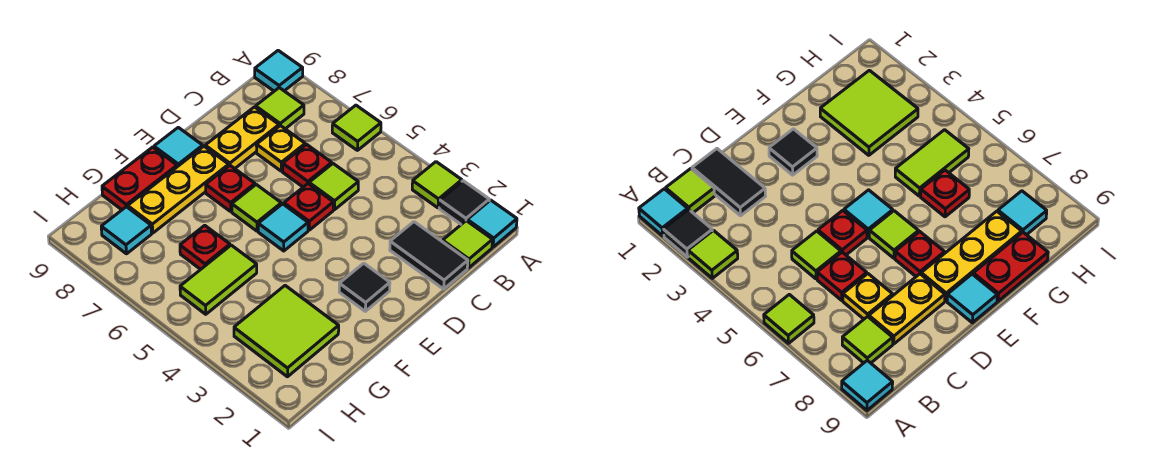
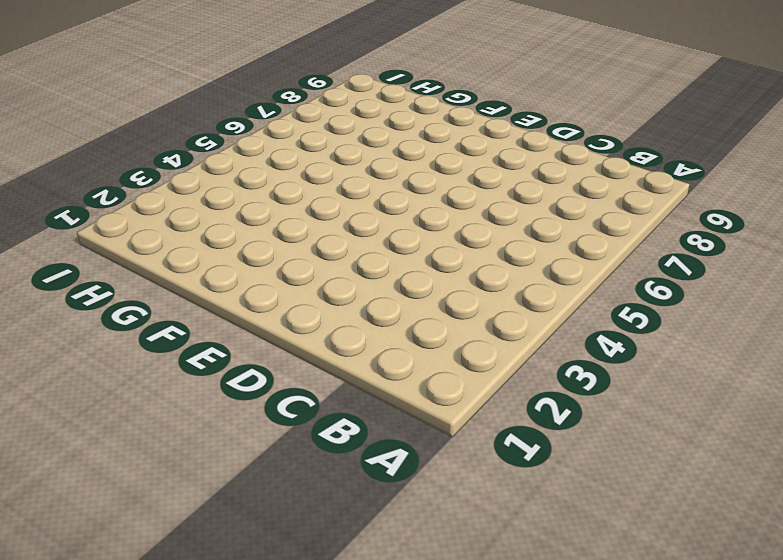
none -> cyan 1x1 tile [467,200,517,247]
none -> black 1x1 tile [439,181,489,224]
none -> lime 1x1 tile [412,162,462,208]

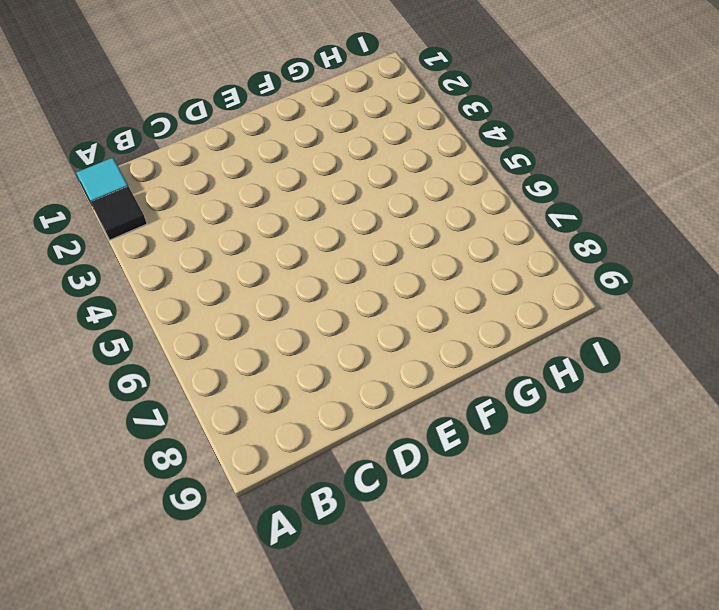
none -> lime 1x1 tile [412,162,462,208]
none -> lime 1x1 tile [332,105,381,150]
none -> cyan 1x1 tile [255,51,303,91]

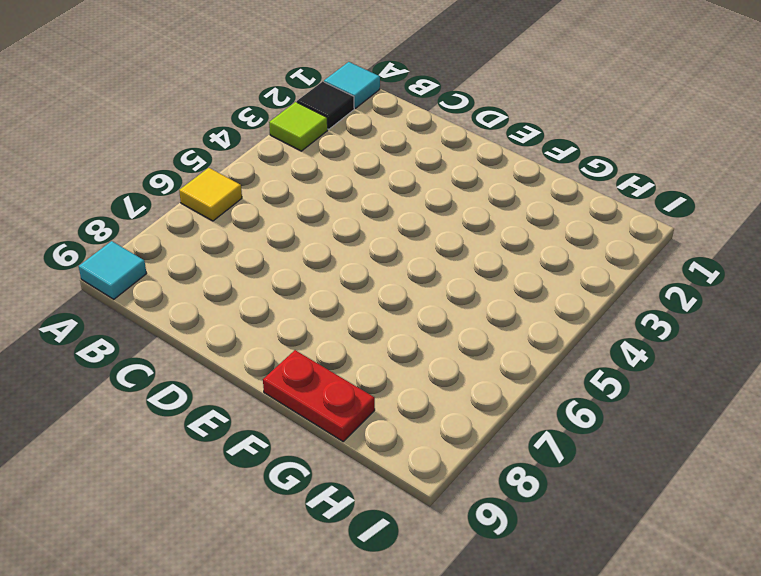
yellow 1x1 tile [179,168,242,221] -> lime 1x1 tile [332,105,381,150]
none -> lime 1x1 tile [443,221,493,268]
none -> lime 1x1 tile [256,88,304,129]
none -> black 1x2 tile [390,222,468,289]

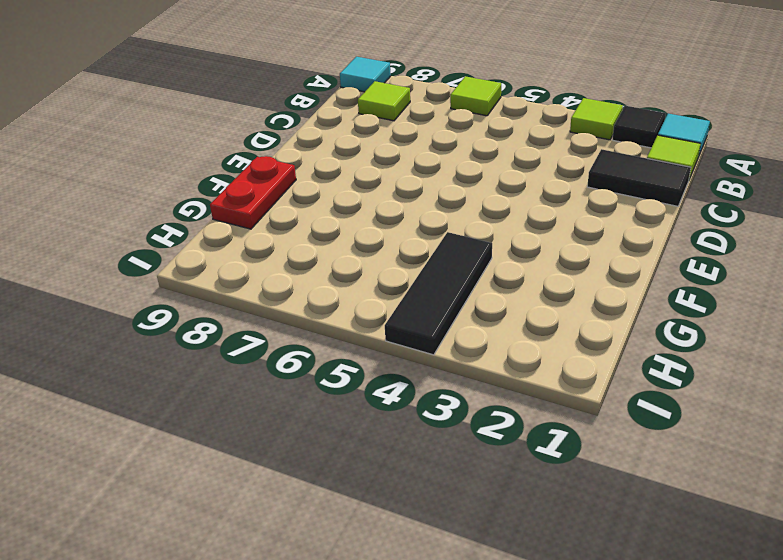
black 1x3 tile [385,232,492,355] -> none
none -> lime 1x1 tile [309,164,358,210]
none -> red 1x1 plate [283,144,332,187]
none -> yellow 1x1 plate [256,126,305,171]

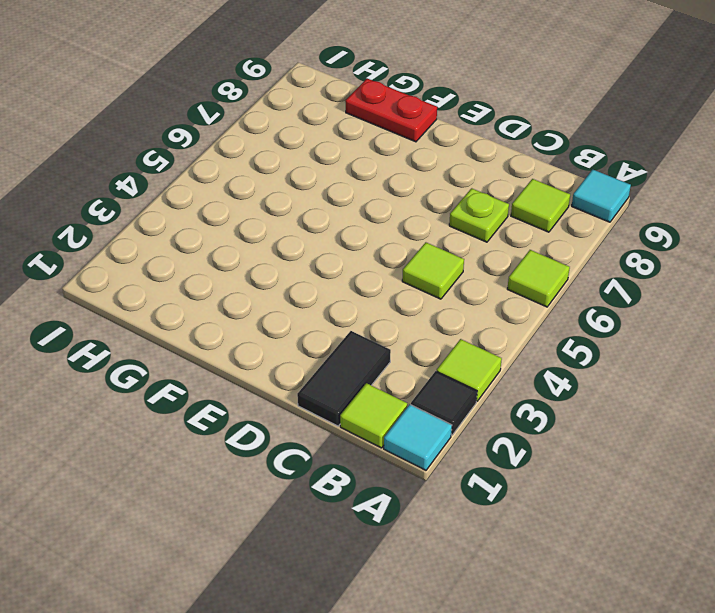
lime 1x1 plate [449,188,509,242] -> yellow 1x1 plate [256,126,305,171]
none -> red 1x1 plate [283,144,332,187]
none -> yellow 1x2 plate [205,107,279,168]
none -> red 1x1 plate [284,184,333,230]

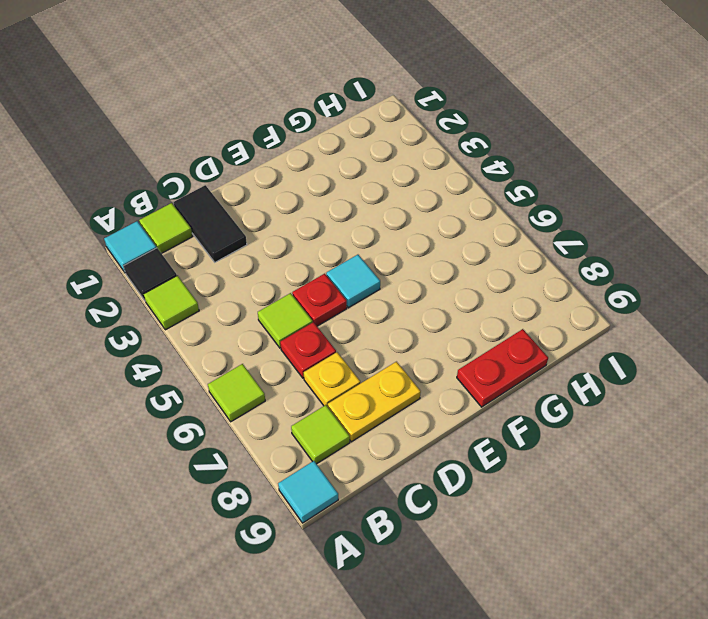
none -> black 1x1 tile [339,263,390,311]
none -> lime 1x1 tile [232,185,281,231]
none -> red 1x1 plate [206,165,255,211]

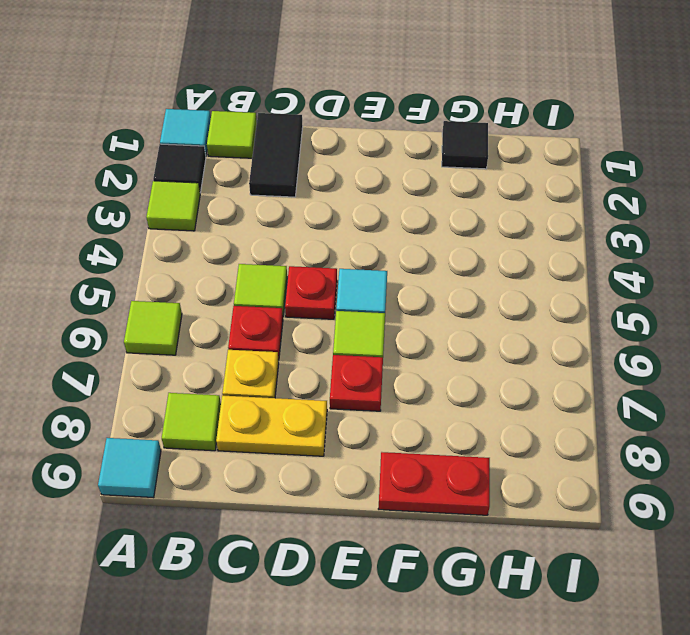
black 1x1 tile [442,121,488,169] -> black 1x1 tile moved to [339,263,390,311]
none -> yellow 1x3 plate [128,146,229,233]
none -> cyan 1x1 tile [154,127,203,167]
none -> lime 2x2 tile [234,286,339,377]

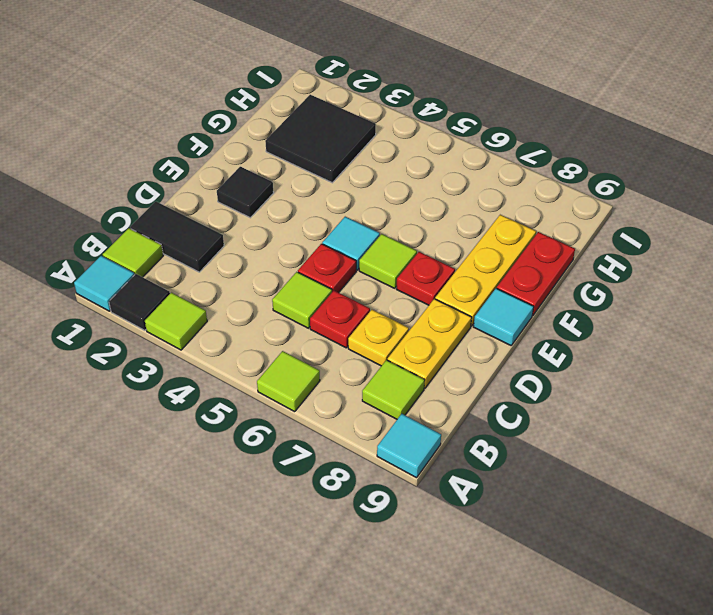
black 2x2 tile [265,95,376,183] -> lime 2x2 tile [234,286,339,377]
none -> lime 1x2 tile [180,245,257,314]
none -> red 1x1 plate [180,225,230,269]
none -> cyan 1x1 tile [101,207,152,254]

